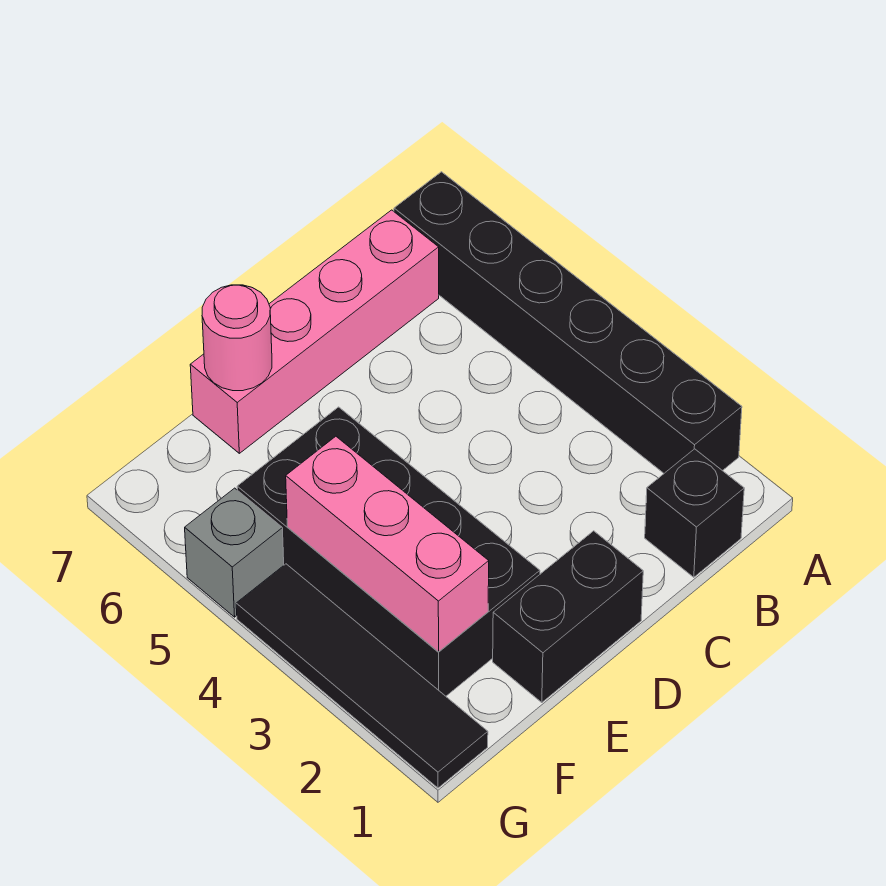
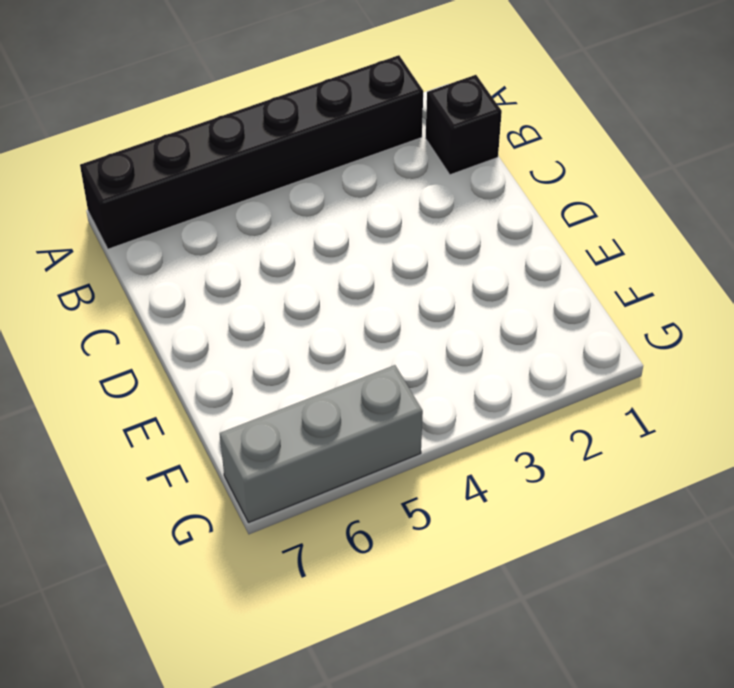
grey 1x3 brick [220,365,423,523] -> grey 1x1 brick [185,488,284,617]
none -> pink 1x4 brick [190,210,439,453]
none -> black 1x2 brick [493,531,643,703]

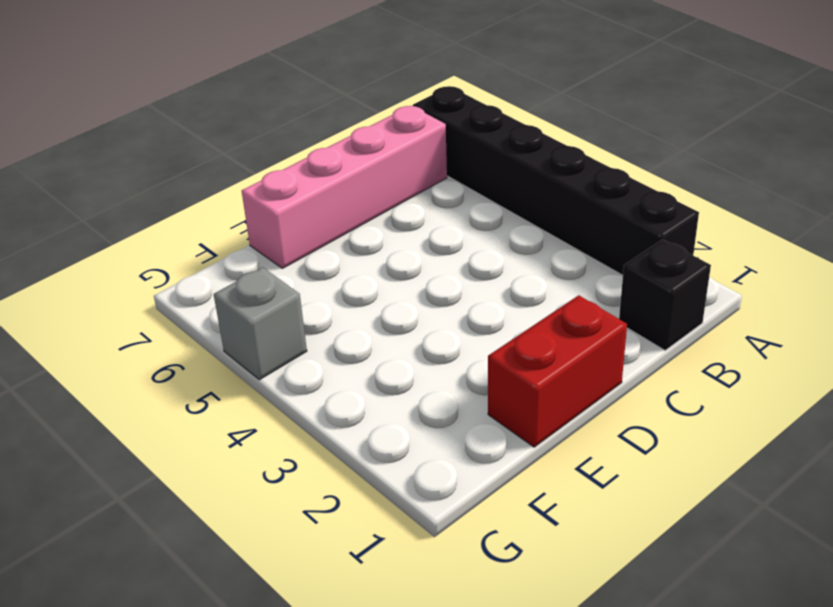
red 1x2 brick [488,295,627,447] -> black 1x2 brick [493,531,643,703]
none -> black 2x4 brick [237,407,540,696]
none -> black 1x4 tile [236,564,488,788]

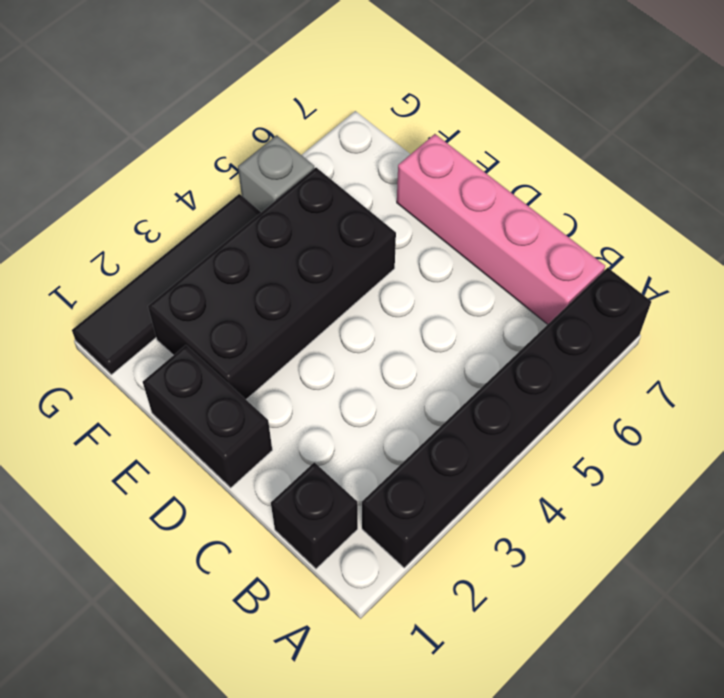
none -> pink 1x1 round brick [202,285,272,391]
none -> pink 1x3 brick [286,436,489,652]

